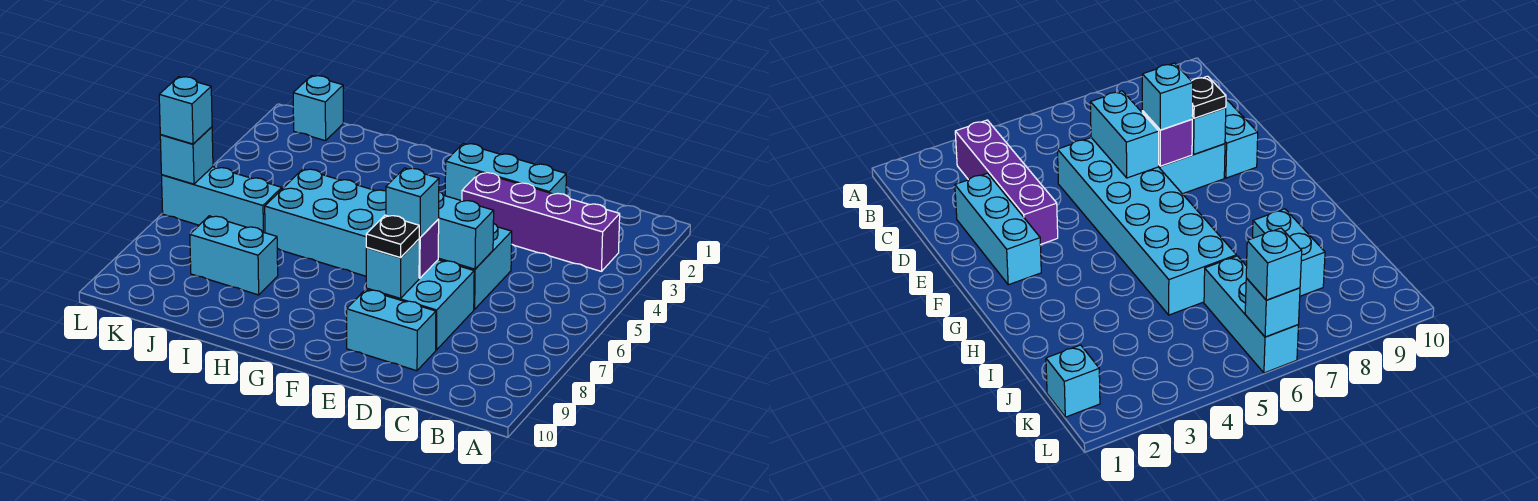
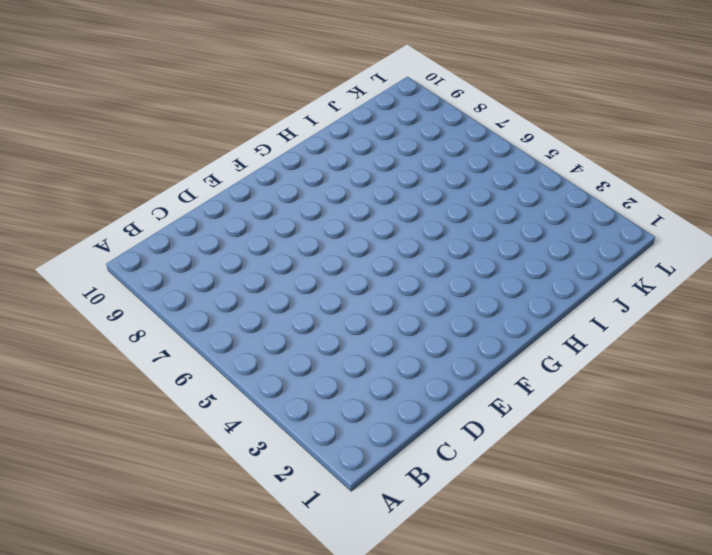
none -> purple 1x4 brick [462,172,620,271]
none -> cyan 1x3 brick [445,143,566,201]
none -> cyan 2x6 brick [265,169,512,309]

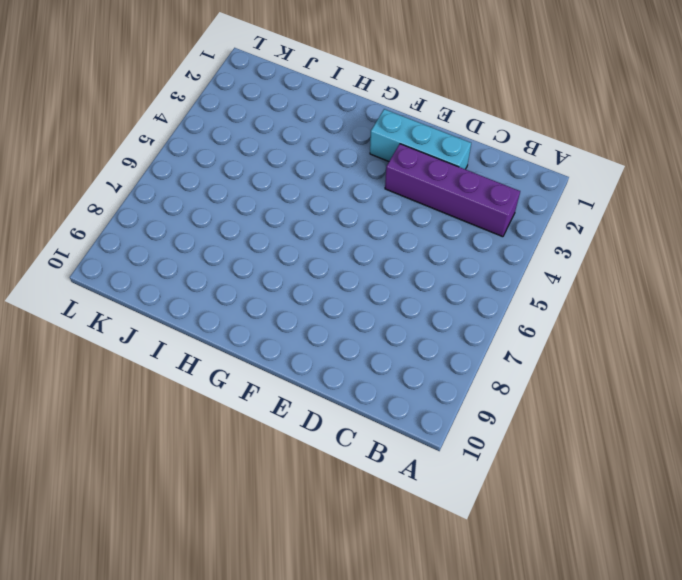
none -> cyan 2x6 brick [265,169,512,309]
none -> cyan 2x2 brick [366,260,474,350]
none -> cyan 1x2 brick [347,289,436,371]

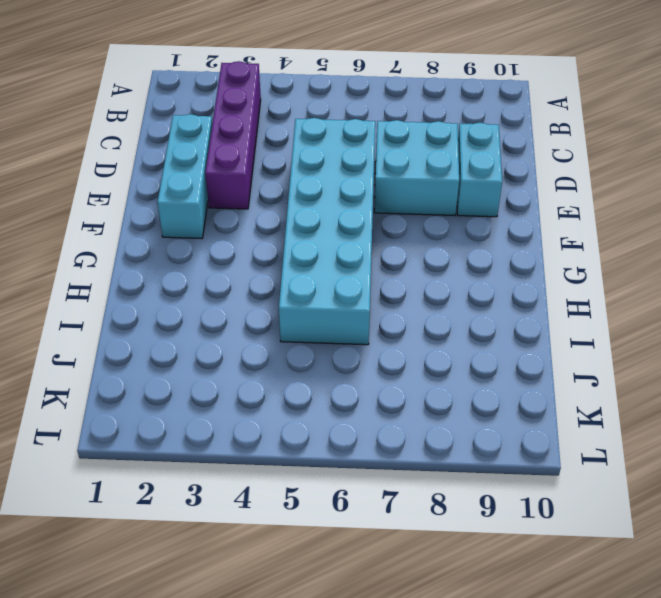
none -> cyan 1x2 brick [190,216,278,295]
none -> cyan 1x3 brick [162,167,282,233]
none -> cyan 1x1 brick [293,76,343,141]

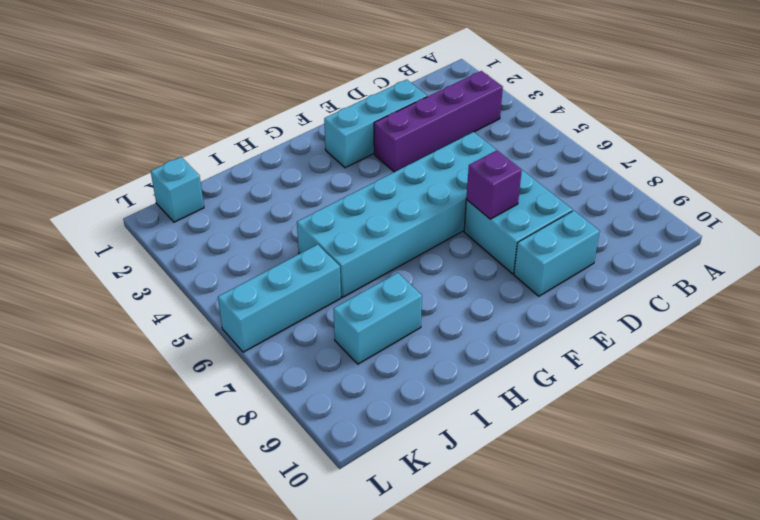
none -> cyan 1x2 brick [438,192,494,269]
none -> cyan 1x1 brick [366,239,419,298]
none -> cyan 1x1 brick [160,127,213,184]

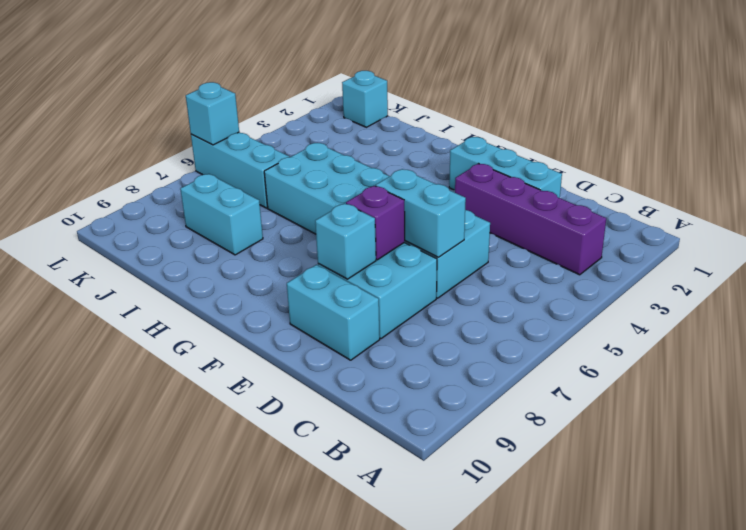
none -> cyan 1x1 brick [386,168,439,238]
none -> black 1x1 plate [366,215,419,258]
none -> cyan 1x1 brick [159,77,212,144]

